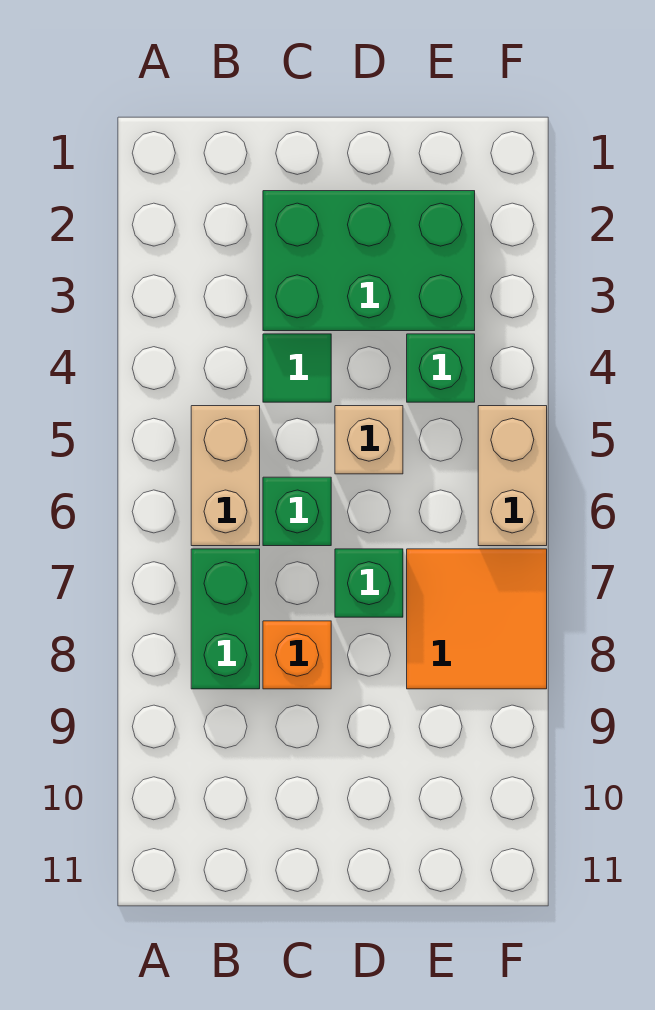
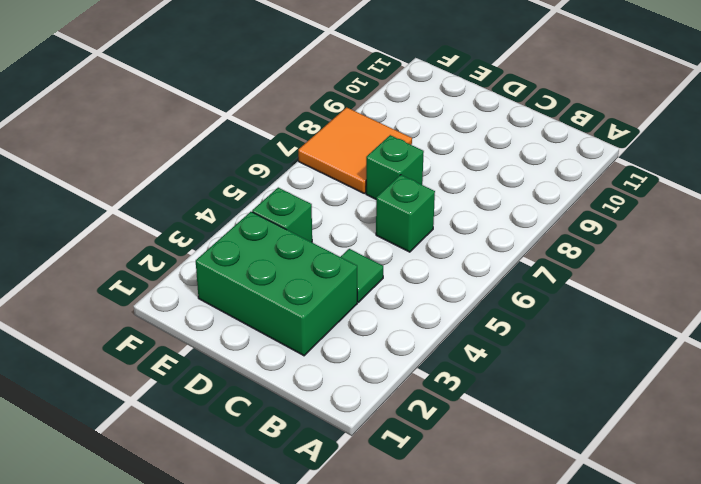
none -> tan 1x2 brick [191,406,260,546]
none -> green 1x2 brick [191,549,260,689]

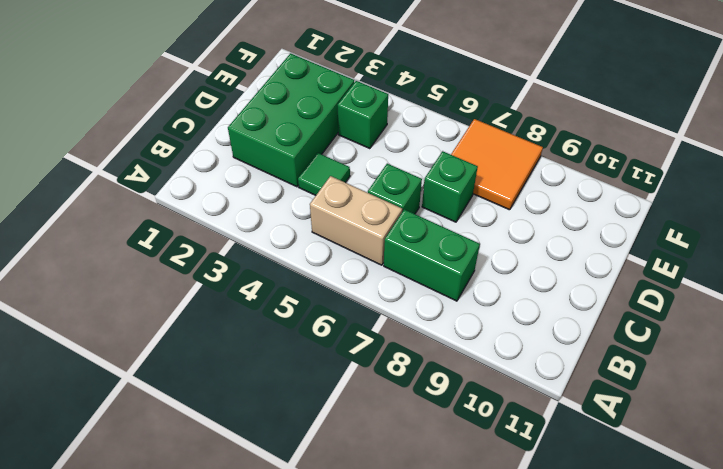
none -> orange 1x1 brick [263,621,331,689]
none -> tan 1x1 brick [335,406,403,474]

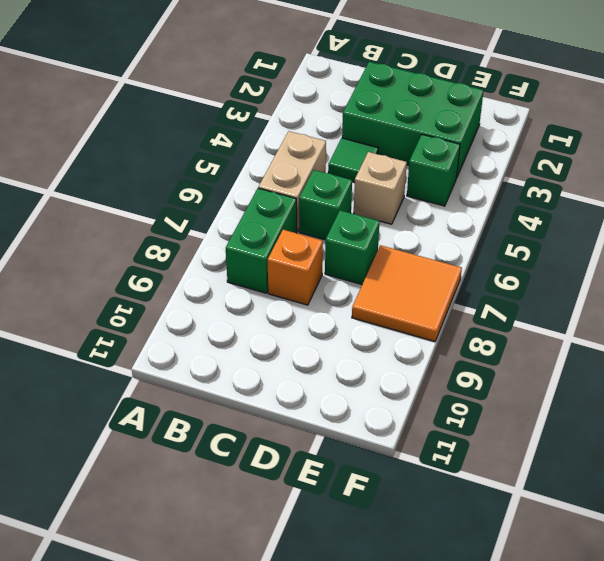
none -> tan 1x2 brick [478,406,547,546]

